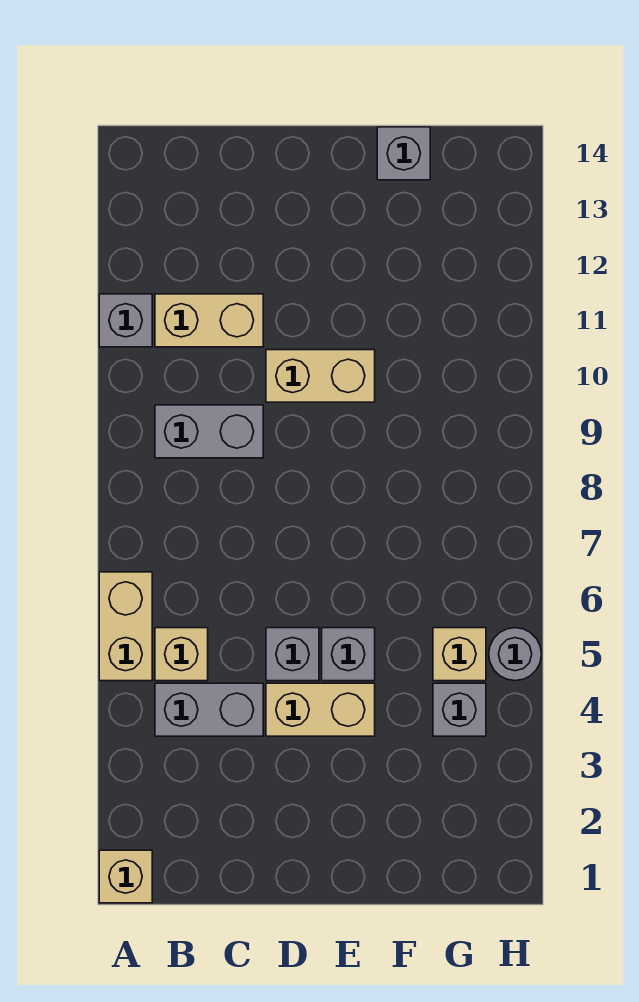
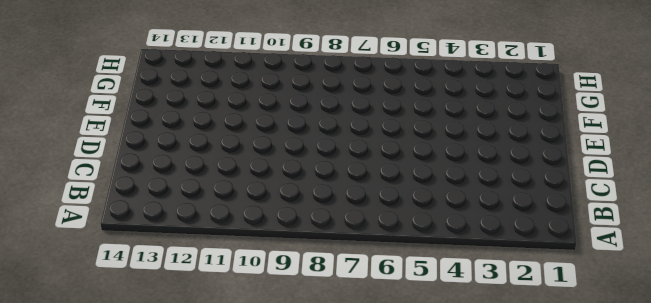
none -> tan 1x1 brick [99,850,152,903]
none -> tan 1x2 brick [99,572,152,681]
none -> grey 1x1 brick [99,294,152,347]

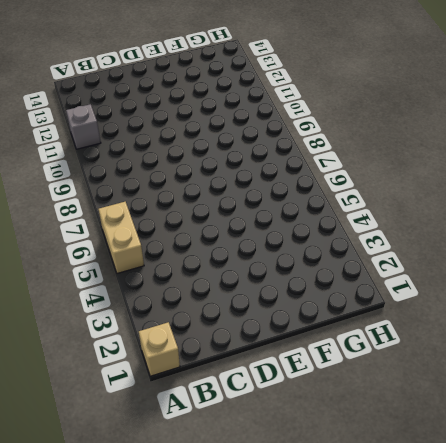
none -> grey 1x2 brick [155,683,263,736]
none -> tan 1x1 brick [155,628,208,681]
none -> grey 1x2 brick [155,405,263,458]

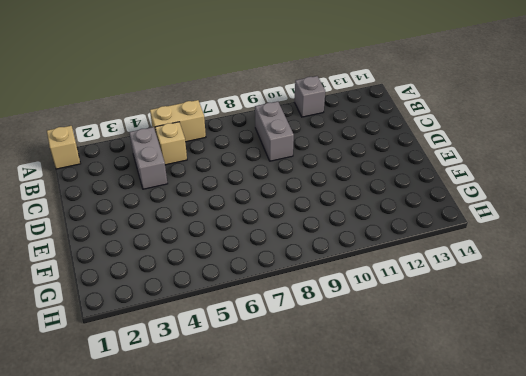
none -> tan 1x2 brick [155,294,263,347]
none -> tan 1x2 brick [266,683,375,736]
none -> grey 1x1 brick [266,628,319,681]

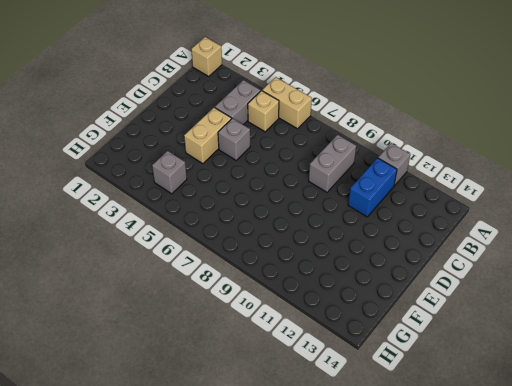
blue 1x2 brick [348,158,397,217] -> tan 1x2 brick [155,294,263,347]
none -> tan 1x2 brick [266,350,375,402]
none -> grey 1x1 brick [322,628,375,681]
none -> grey 1x1 brick [377,127,430,180]

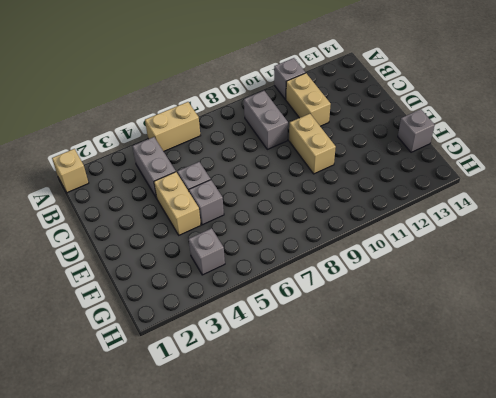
none -> tan 1x1 brick [155,628,208,681]
none -> tan 1x1 brick [433,628,486,681]
none -> grey 1x1 round brick [489,628,542,681]

